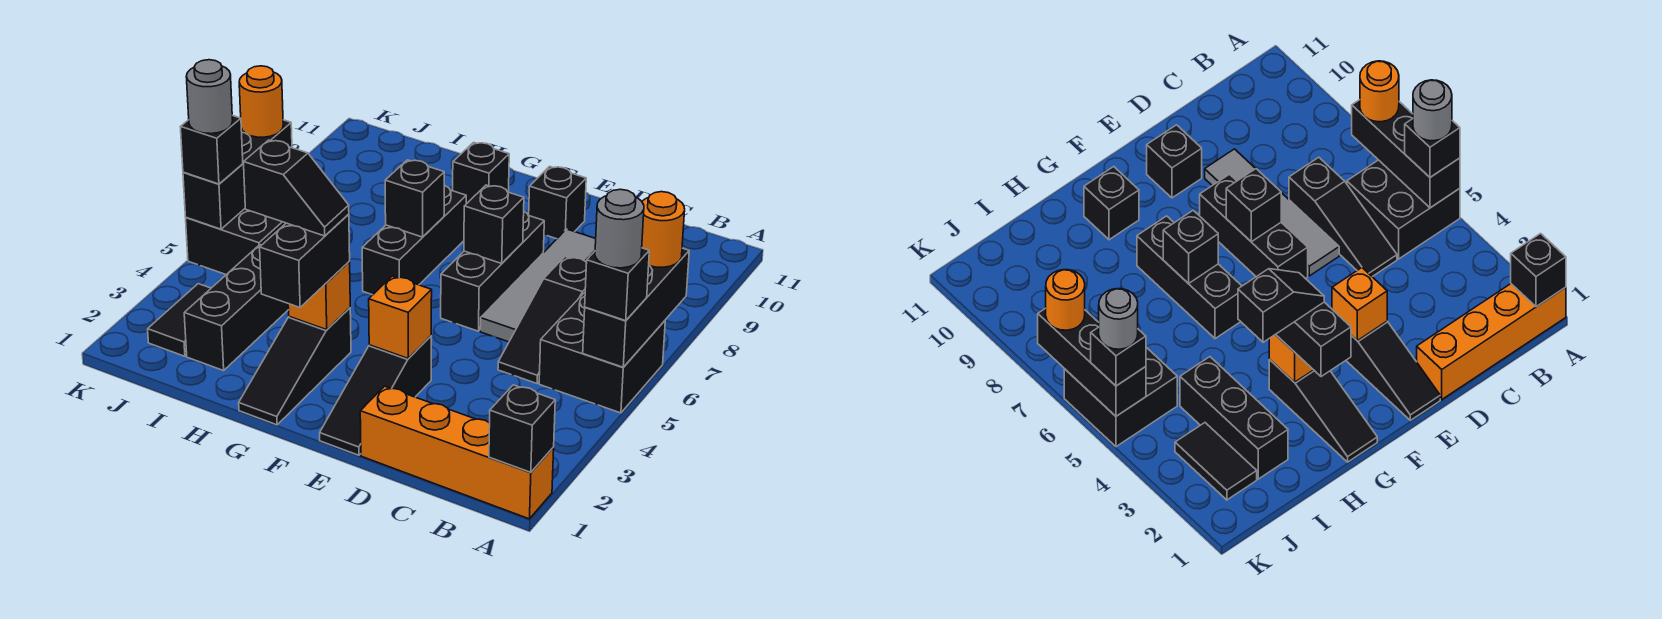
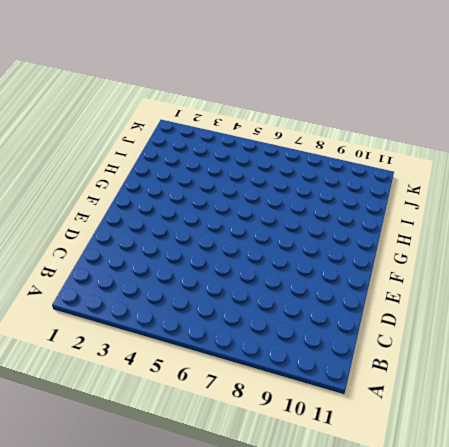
none -> orange 1x4 brick [360,386,554,519]
none -> black 2x2 brick [539,293,665,413]
none -> black 1x3 slope [498,257,587,383]

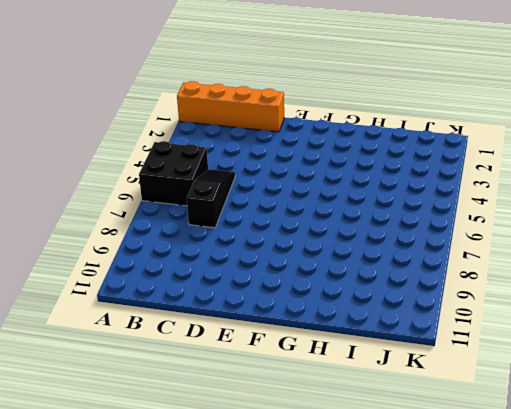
none -> grey 1x4 tile [480,229,596,342]
none -> black 1x3 slope [320,336,431,455]
none -> black 1x3 brick [441,212,544,331]

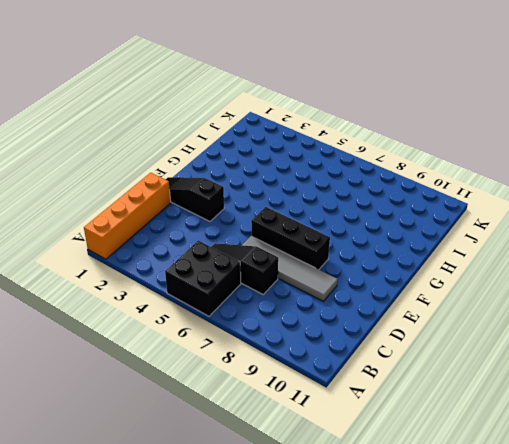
none -> black 1x1 brick [529,166,586,239]
none -> black 1x3 slope [239,308,351,425]
none -> black 1x3 brick [362,185,466,295]

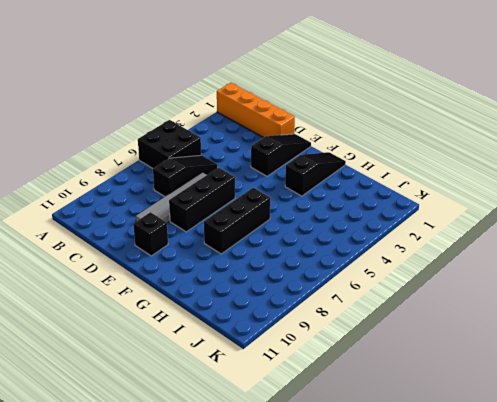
none -> black 1x1 brick [453,143,509,204]
none -> black 1x3 brick [184,245,289,371]
none -> black 1x2 tile [148,284,211,356]

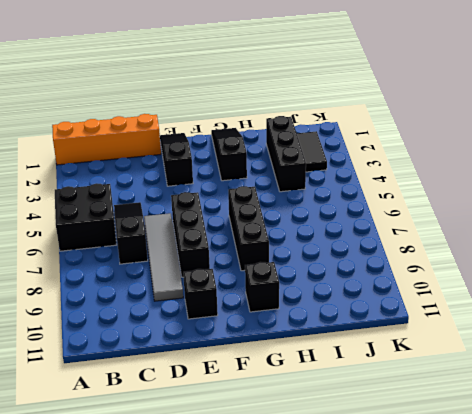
none -> black 2x2 brick [186,209,286,275]
none -> black 1x1 brick [489,385,555,472]
none -> black 1x3 brick [583,248,689,367]

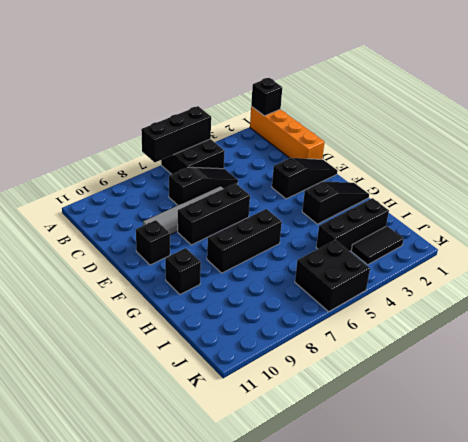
none -> orange 1x1 brick [369,276,432,359]
none -> black 1x1 brick [464,185,524,263]
none -> orange 1x1 brick [288,262,350,330]

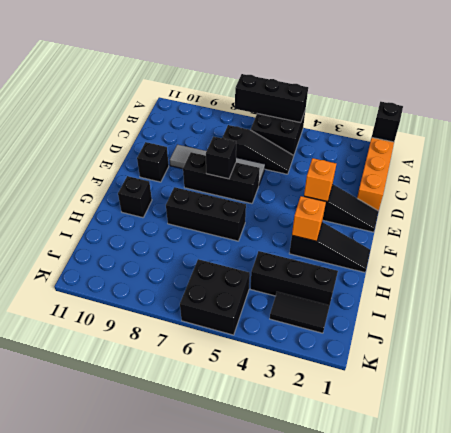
none -> black 1x1 brick [385,160,444,237]
none -> black 1x3 brick [183,120,292,229]
none -> black 1x1 brick [585,248,649,321]

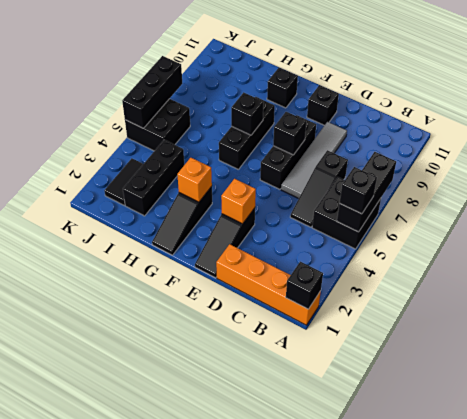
none -> orange 1x1 round brick [642,192,685,267]
none -> black 1x2 brick [260,214,350,307]
none -> black 1x1 brick [181,115,243,184]

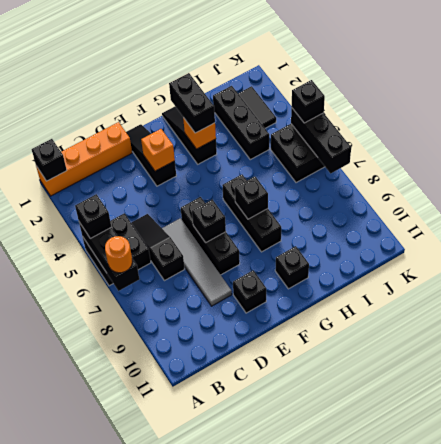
none -> orange 1x1 round brick [239,66,283,137]
none -> grey 1x1 round brick [595,189,644,268]
none -> black 1x2 slope [244,140,349,236]

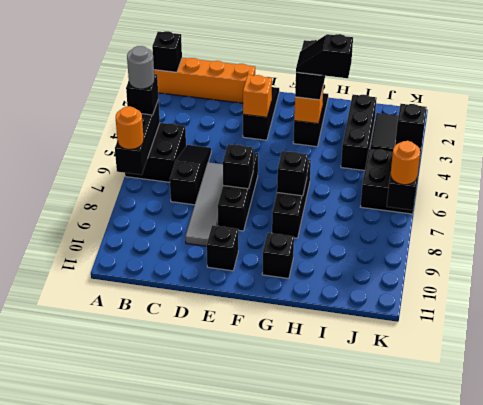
none -> grey 1x1 round brick [186,60,233,134]

